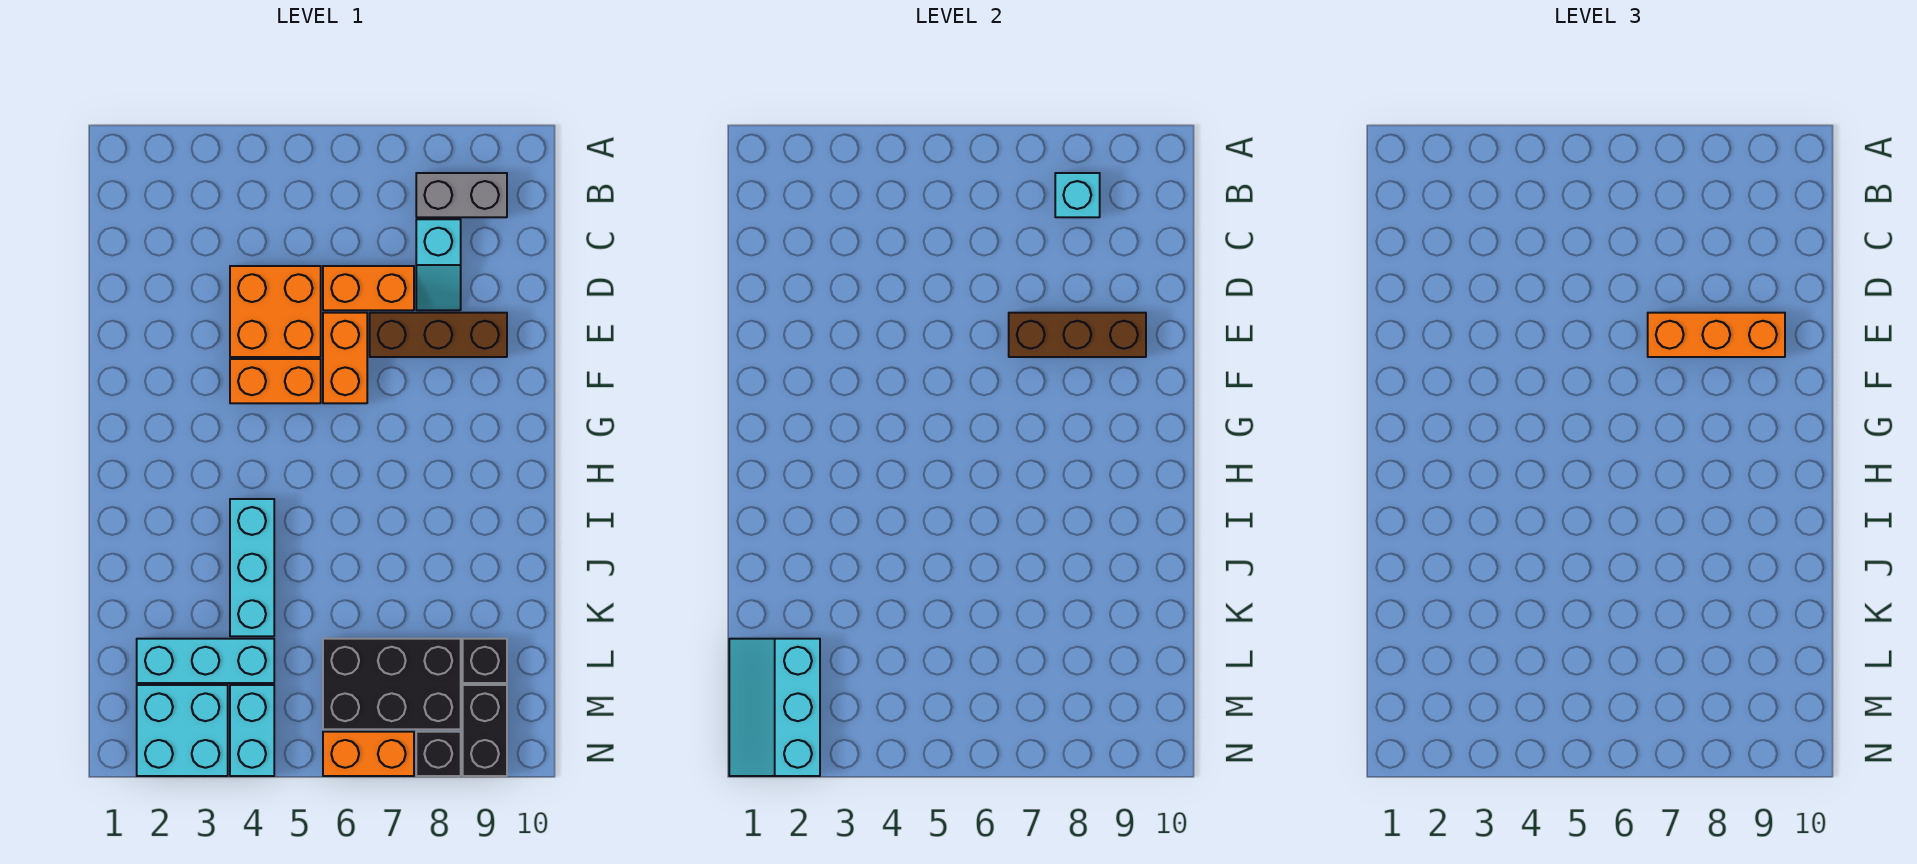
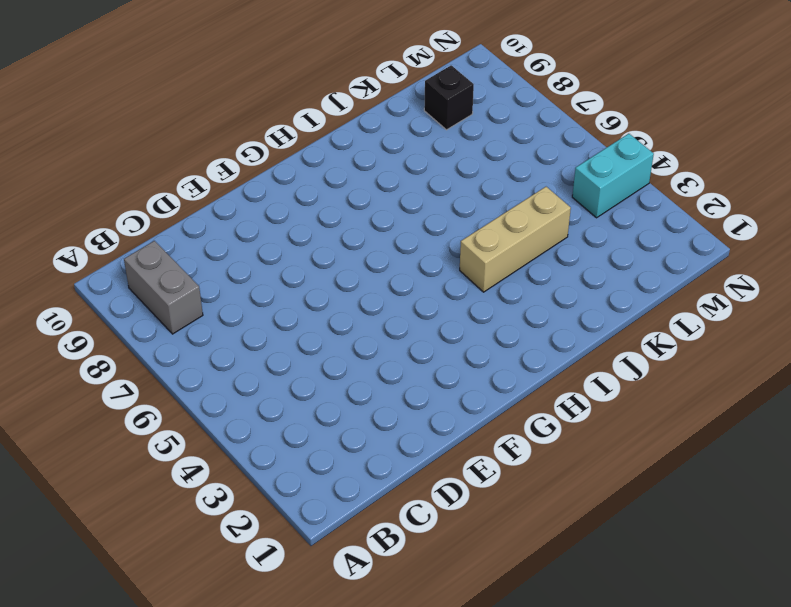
tan 1x3 brick [460,187,571,292] -> cyan 1x3 brick [230,499,274,636]
none -> cyan 1x2 slope [416,219,461,310]
none -> orange 2x2 brick [230,266,321,357]
none -> orange 1x2 brick [323,266,414,310]

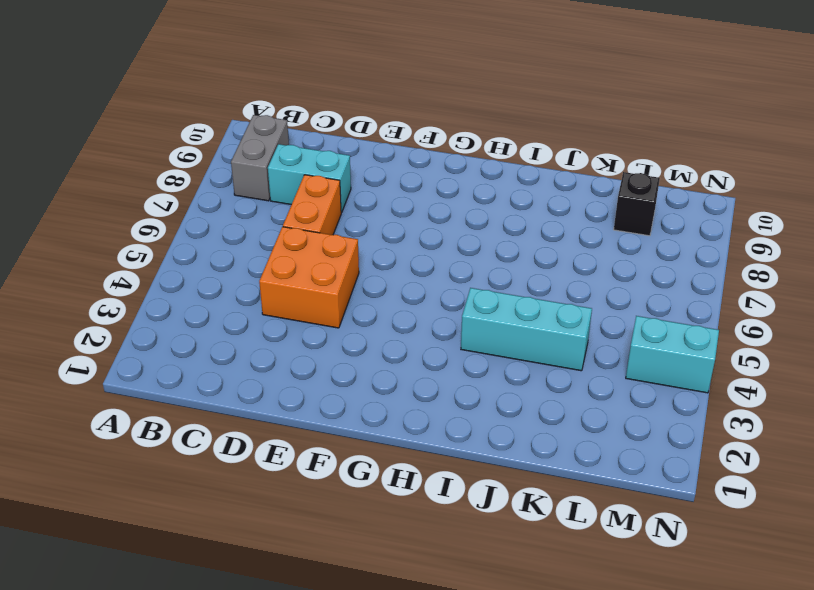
cyan 1x2 brick [268,144,351,212] -> cyan 1x2 slope [416,219,461,310]
none -> orange 1x2 brick [323,313,367,403]
none -> brown 1x3 brick [370,313,507,357]
none -> orange 1x2 brick [230,359,321,403]

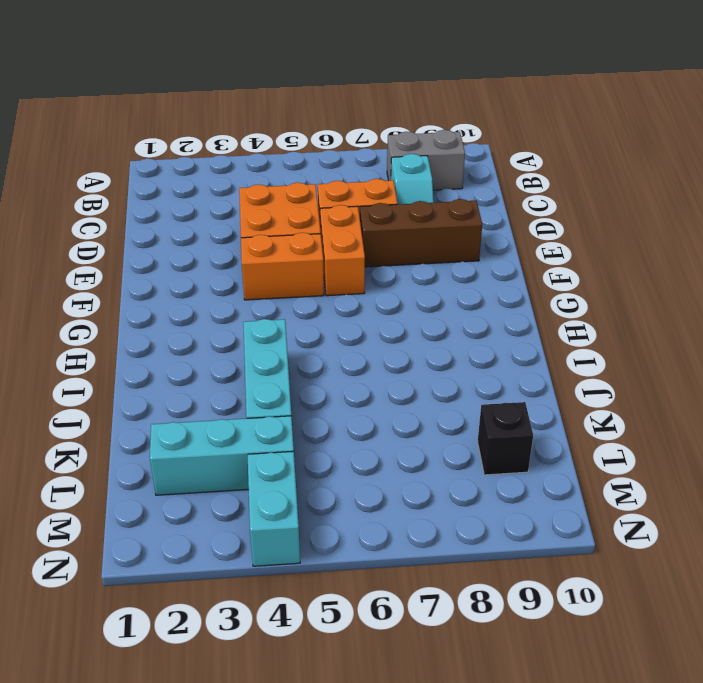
none -> black 2x3 brick [323,639,461,729]
none -> cyan 2x2 brick [137,685,228,776]
none -> black 1x2 brick [463,685,507,776]

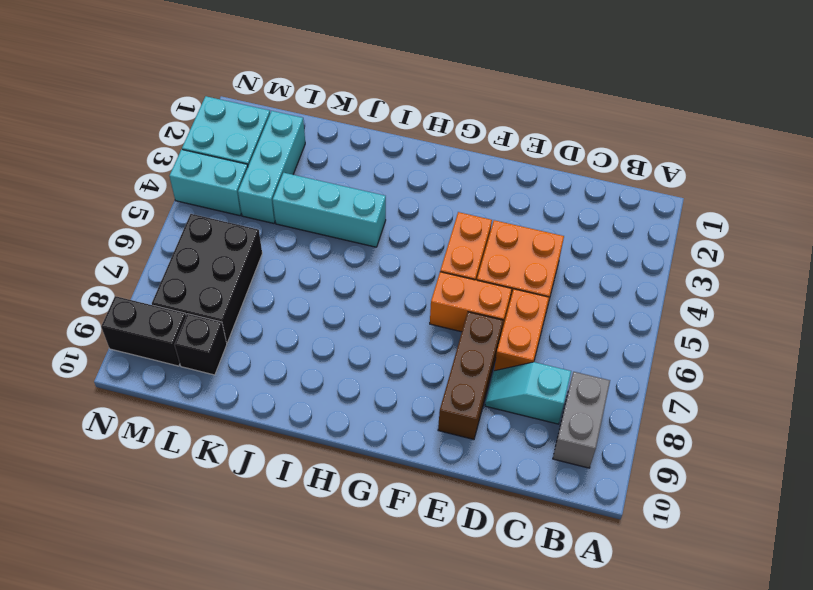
none -> orange 1x2 brick [323,732,414,776]
none -> black 1x1 brick [416,732,461,776]
none -> cyan 1x1 brick [1055,173,1100,217]

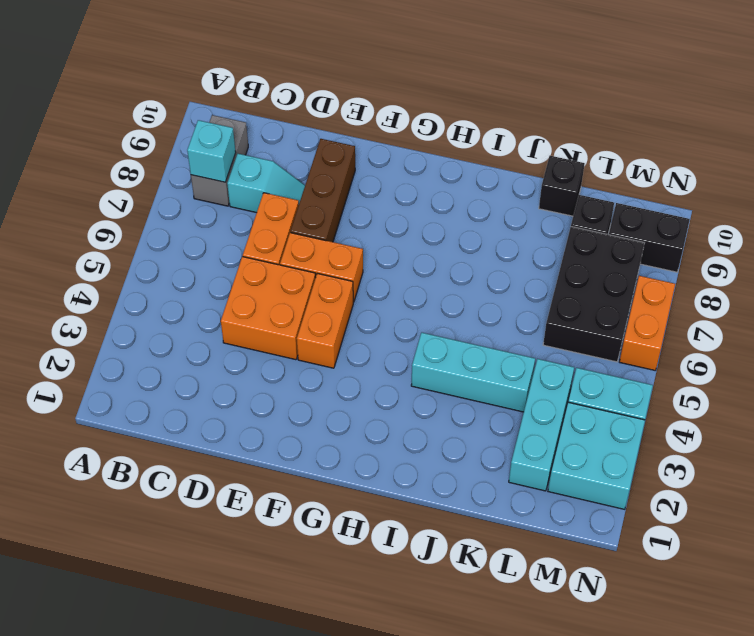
black 1x1 brick [539,156,585,216] -> black 1x1 brick moved to [416,732,461,776]
none -> brown 1x3 brick [1009,313,1146,357]
none -> cyan 2x3 slope [729,639,820,776]
none -> orange 1x3 brick [1648,313,1785,357]

